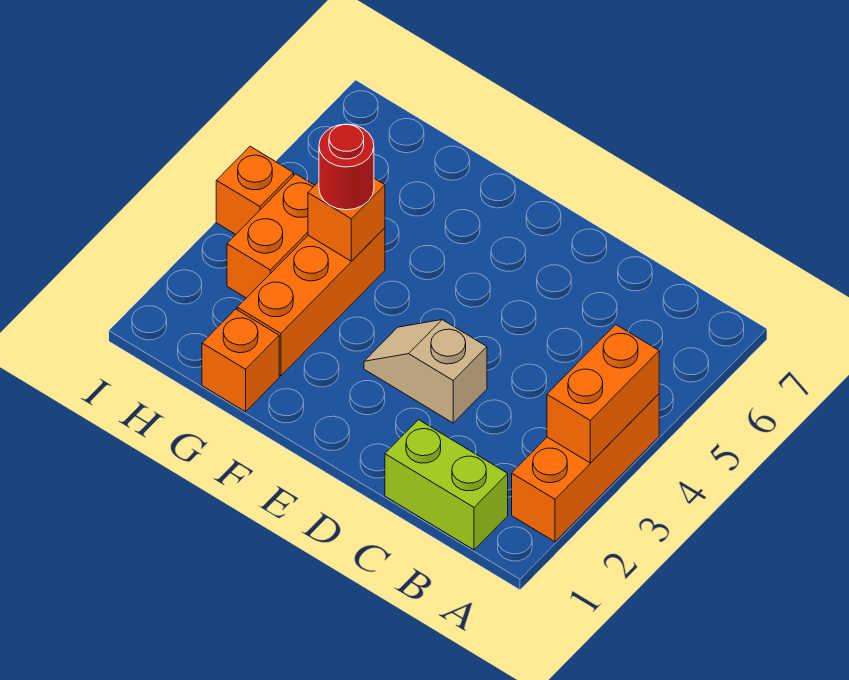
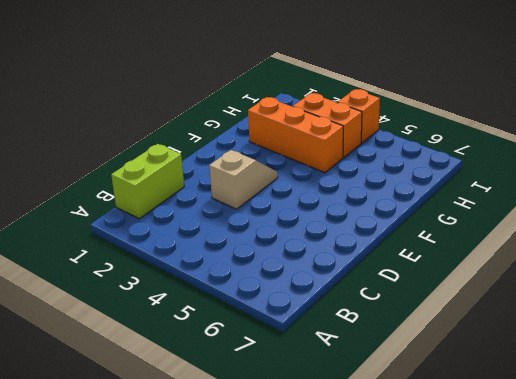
none -> orange 1x3 brick [512,394,659,542]
none -> orange 1x1 brick [202,309,279,412]

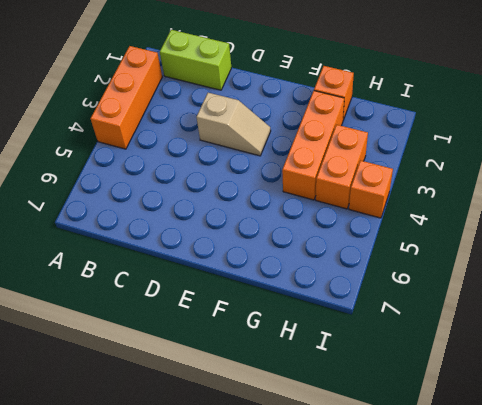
none -> orange 1x2 brick [547,325,659,463]
none -> orange 1x1 brick [308,178,385,261]

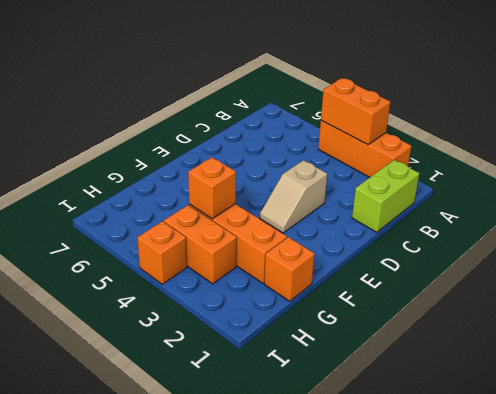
none -> red 1x1 round brick [319,124,374,210]

